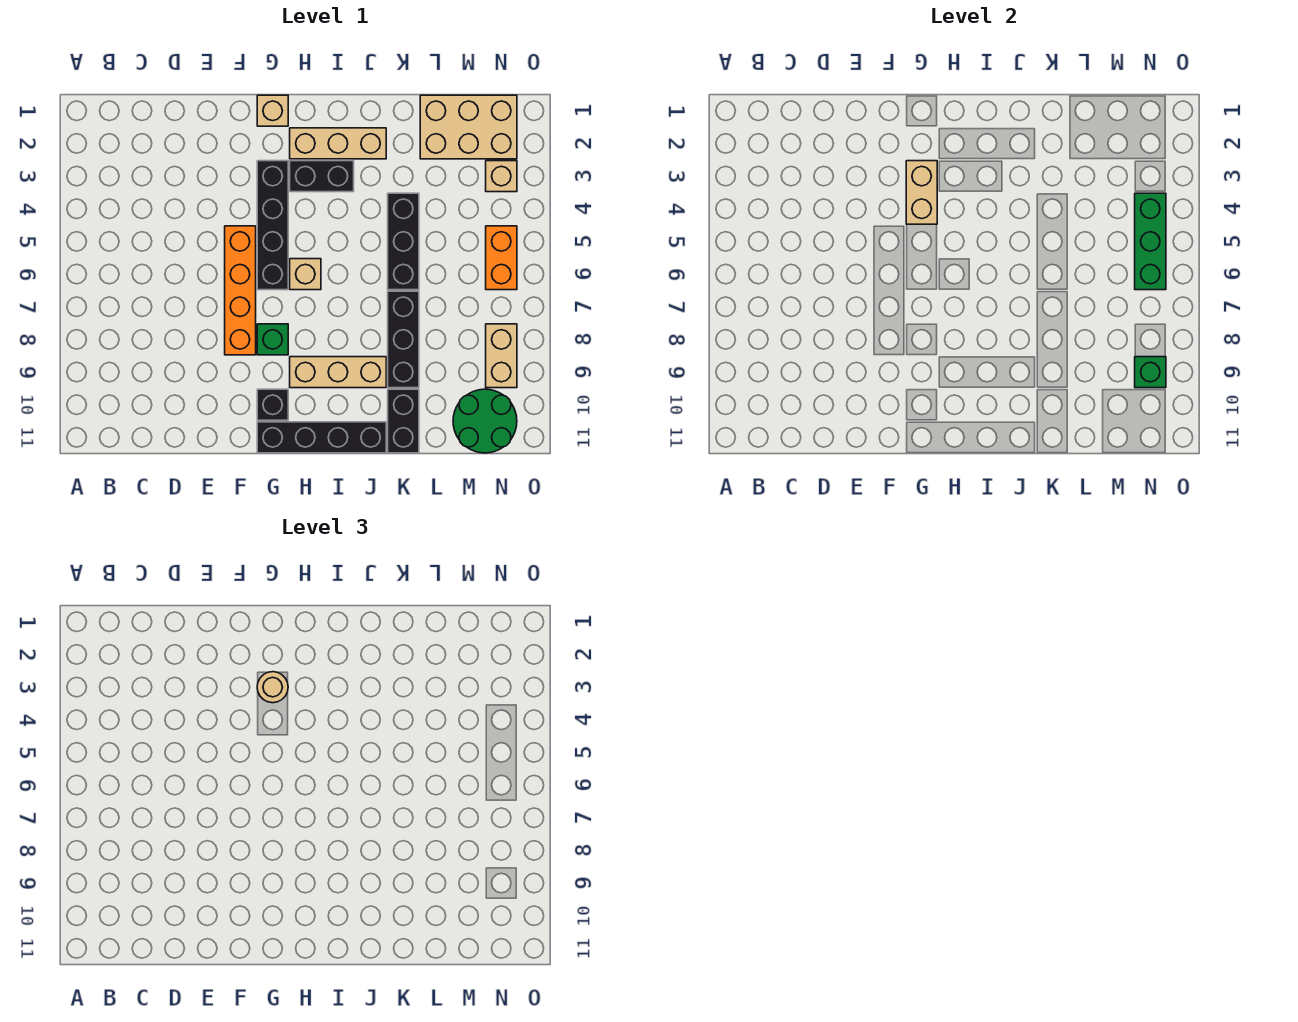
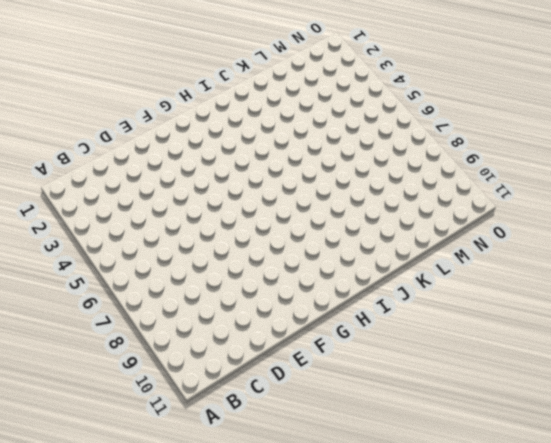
none -> orange 1x4 brick [225,226,256,355]
none -> tan 1x1 brick [257,95,288,126]
none -> black 1x4 brick [257,161,288,290]

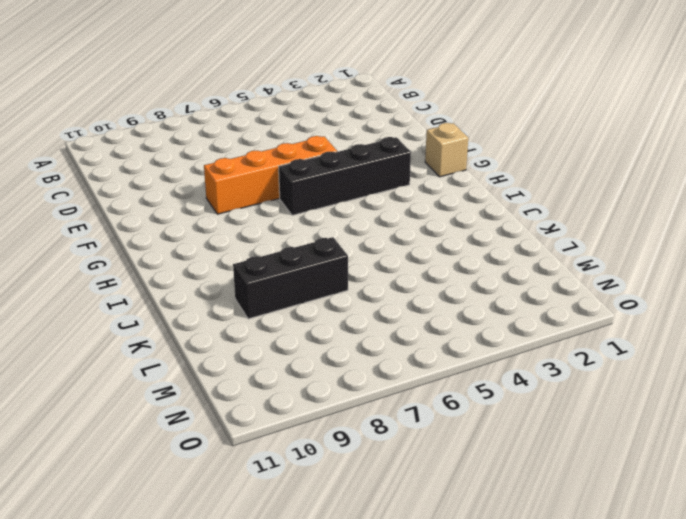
none -> green 1x1 brick [257,324,288,355]
none -> black 1x1 brick [257,389,288,420]
none -> black 1x4 brick [257,422,386,453]

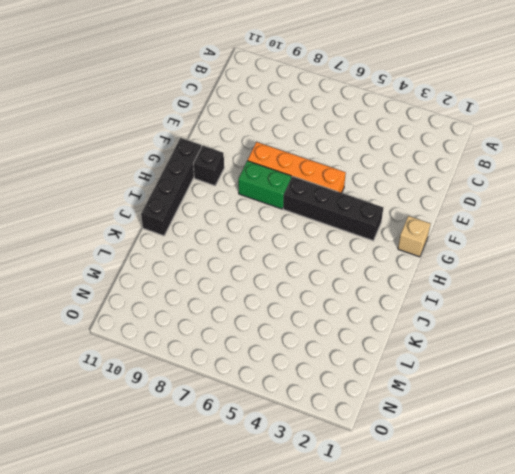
green 1x2 brick [238,161,291,209] -> green 1x1 brick [257,324,288,355]
none -> tan 1x3 brick [290,128,386,159]
none -> black 1x2 brick [290,161,354,192]
none -> tan 1x1 brick [290,259,321,290]

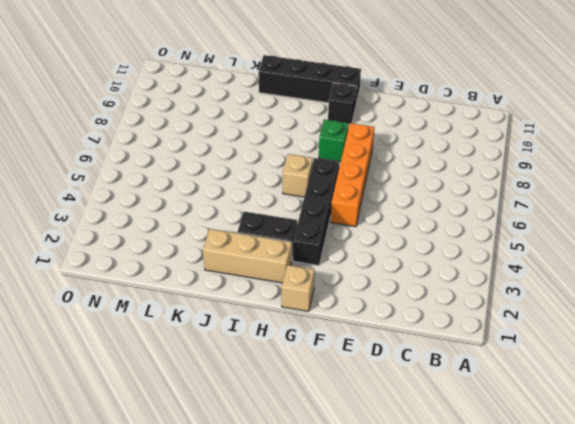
none -> tan 1x3 brick [290,357,386,388]
none -> black 1x3 brick [388,193,419,290]
none -> black 1x3 brick [388,291,419,388]

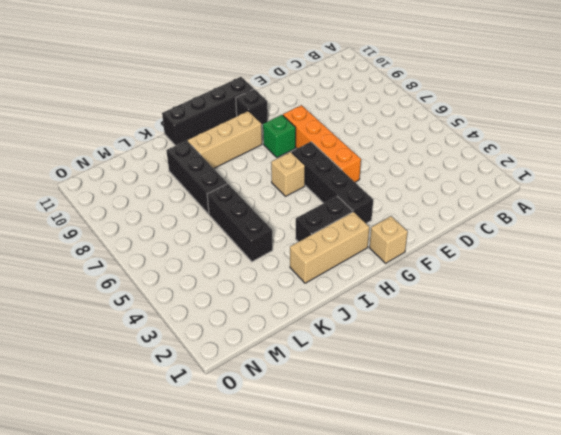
none -> black 1x2 brick [388,389,419,453]
none -> tan 2x3 brick [420,95,517,159]
none -> green 2x2 round brick [453,389,517,453]

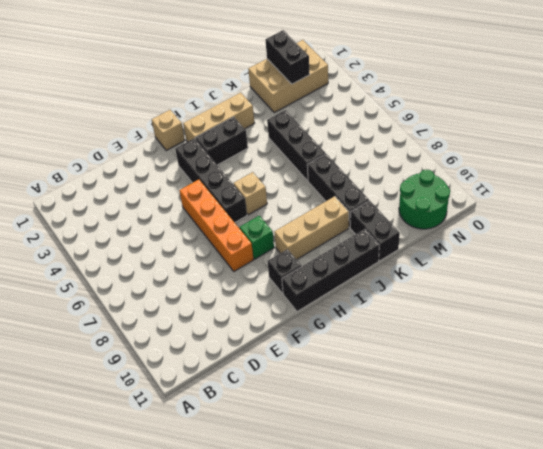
black 1x2 brick [266,30,310,84] -> none
none -> tan 1x1 brick [486,161,517,192]
none -> orange 1x2 brick [486,226,517,290]
none -> tan 1x2 brick [486,324,517,388]

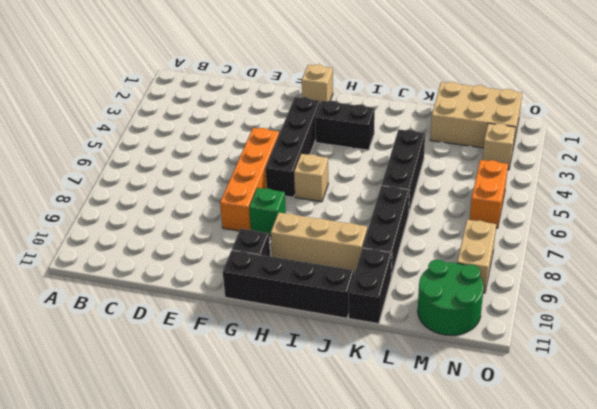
none -> tan 1x3 brick [290,128,386,159]
none -> tan 1x2 brick [906,161,937,224]
none -> green 1x3 brick [1135,193,1166,290]

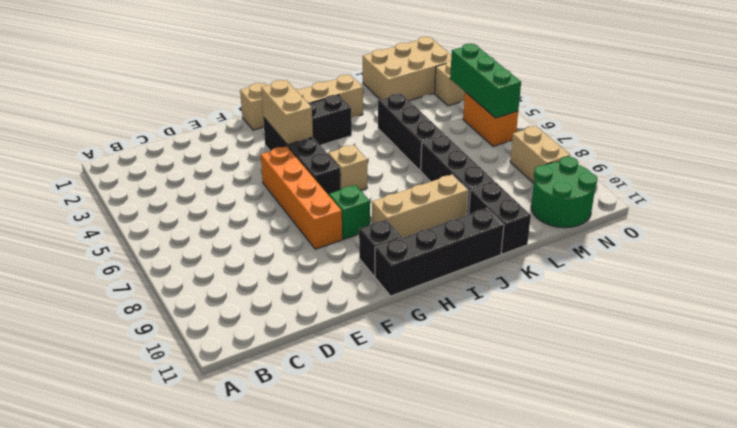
none -> green 1x1 brick [1135,357,1166,388]
none -> tan 1x1 round brick [257,672,288,703]

